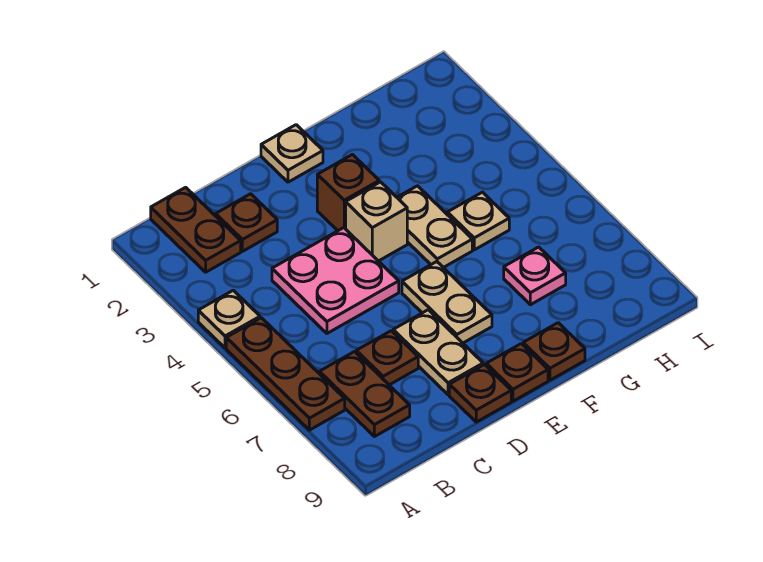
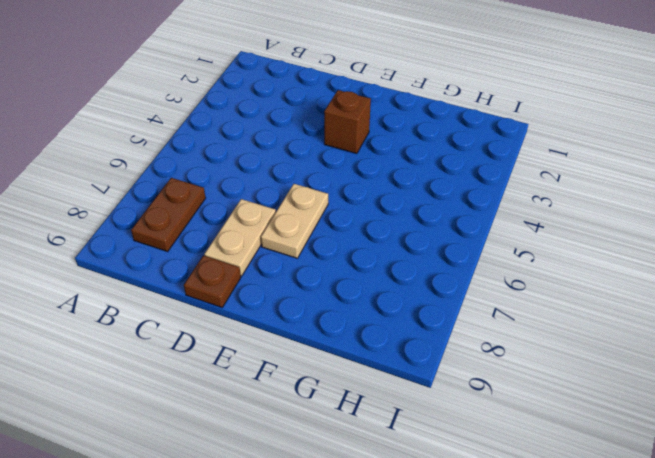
none -> tan 1x1 plate [198,290,260,348]
none -> brown 1x3 plate [226,318,345,430]
none -> brown 1x2 plate [151,187,241,272]

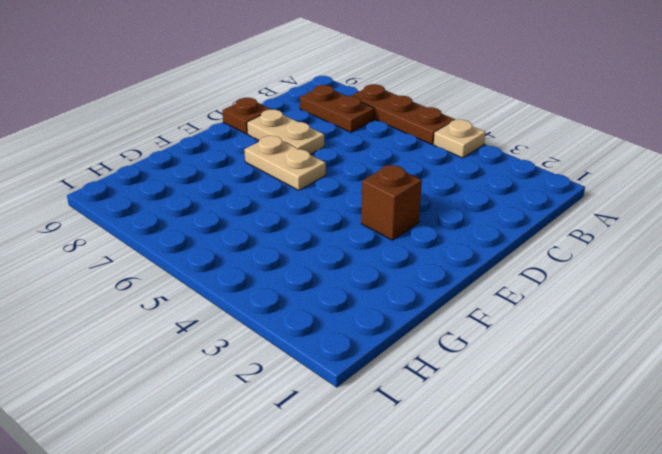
none -> brown 1x2 plate [151,187,241,272]
none -> brown 1x1 plate [216,194,277,251]
none -> pink 2x2 plate [272,228,399,333]

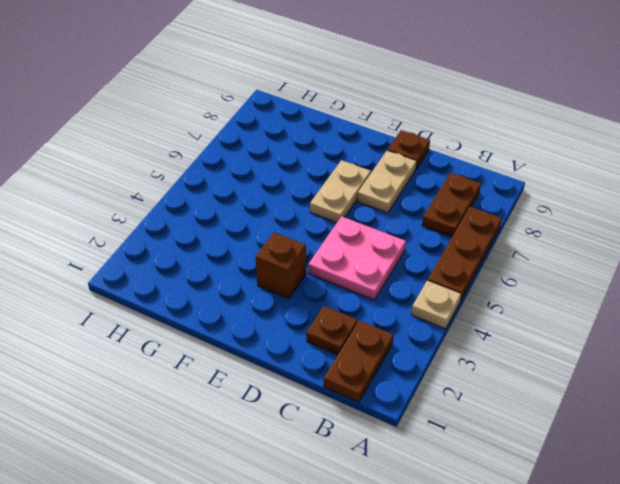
none -> brown 1x1 plate [356,331,418,385]
none -> tan 1x1 plate [261,125,323,182]
none -> tan 1x1 brick [346,182,407,261]

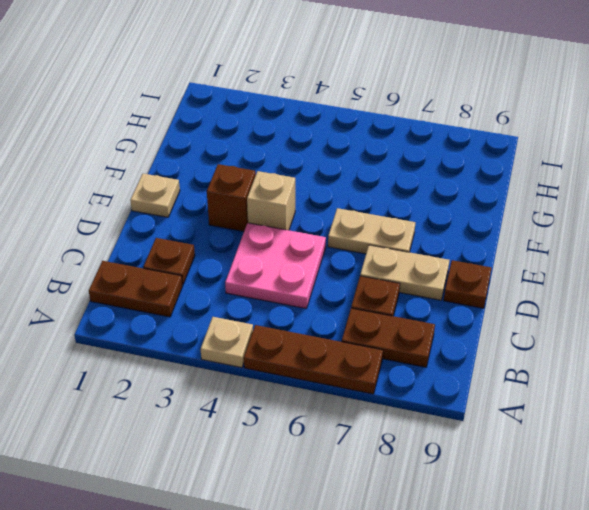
none -> brown 1x1 plate [486,344,548,401]
none -> tan 1x2 plate [397,186,472,268]
none -> brown 1x1 plate [523,323,585,380]

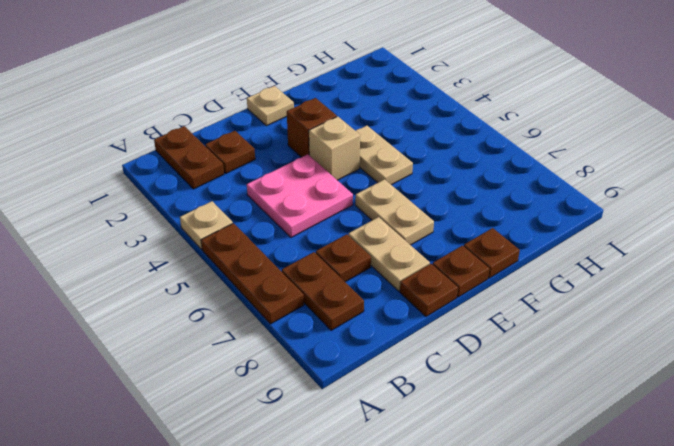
none -> tan 1x1 plate [447,192,509,250]
none -> pink 1x1 plate [504,247,566,305]

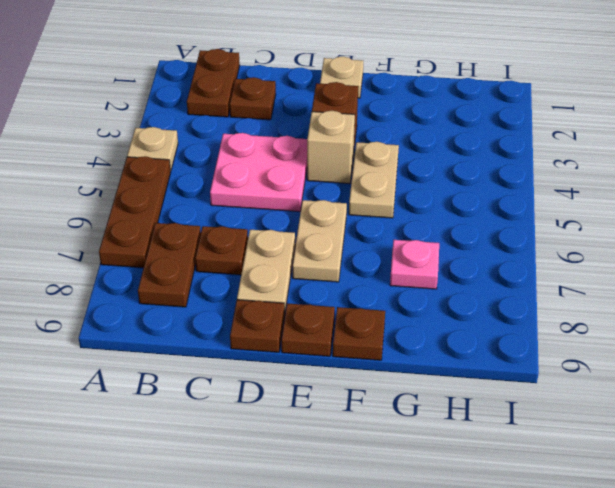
none -> tan 1x1 plate [447,192,509,250]

